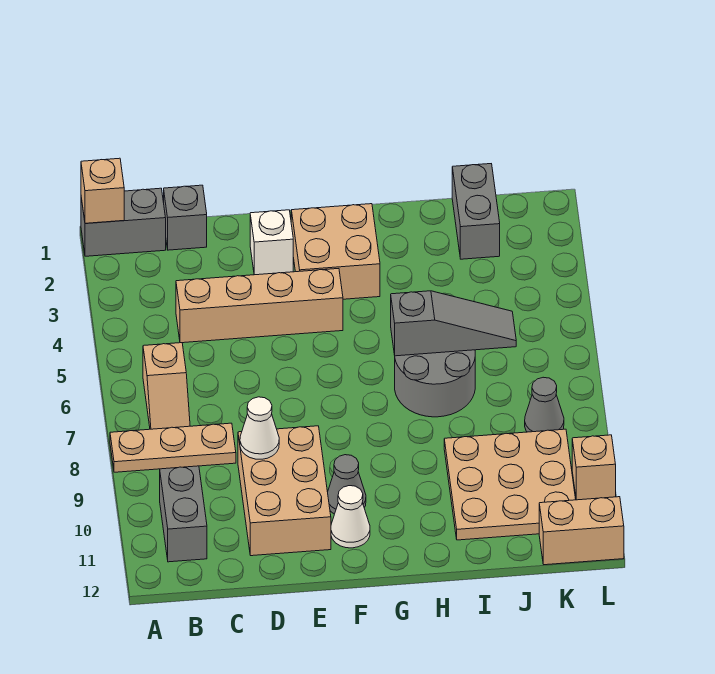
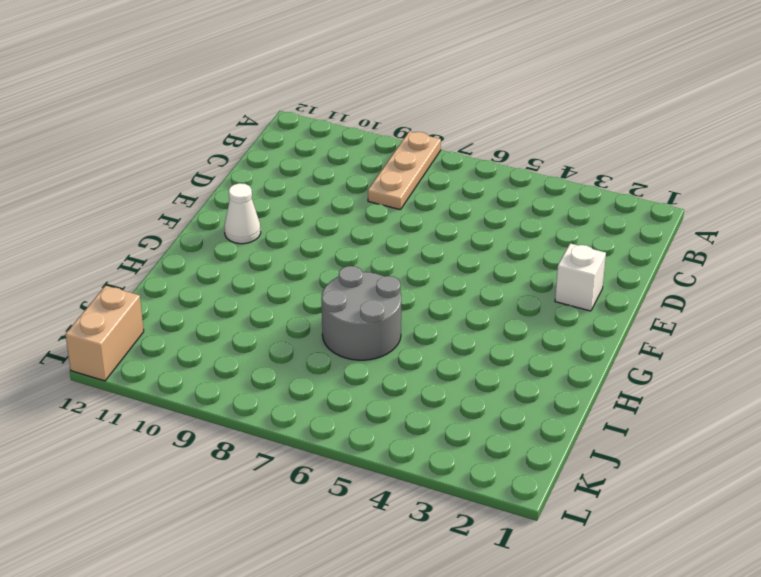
none -> grey 1x2 brick [81,188,166,256]
none -> tan 1x2 slope [143,343,190,429]
none -> grey 1x2 brick [160,466,207,562]

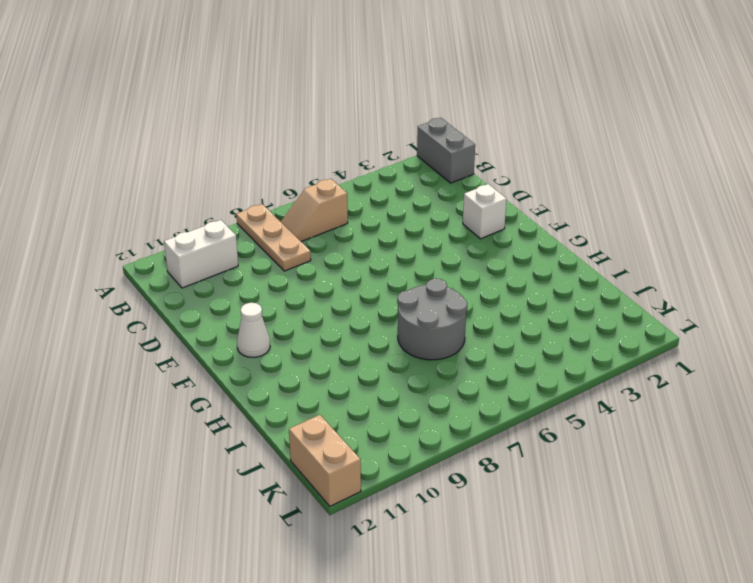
white 1x2 brick [164,220,238,288] -> grey 1x2 brick [160,466,207,562]
none -> grey 1x1 brick [164,185,207,250]
none -> tan 1x4 brick [176,269,343,343]
none -> tan 2x3 brick [238,426,331,556]

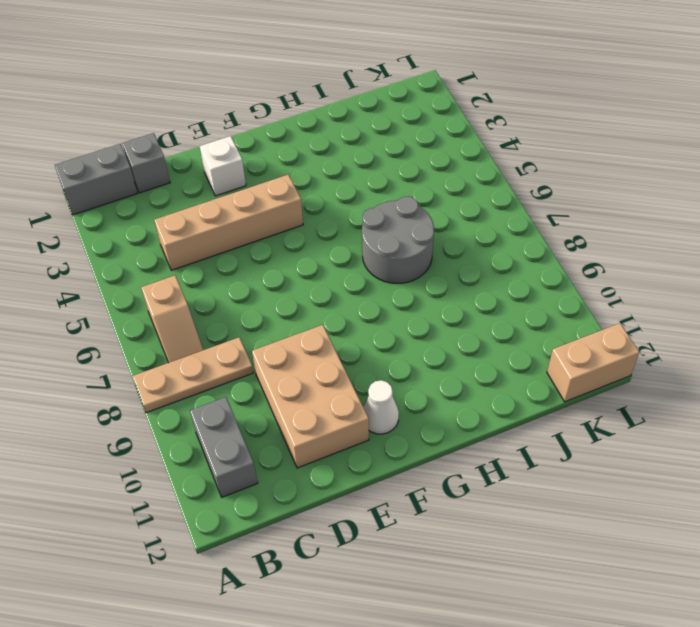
none -> tan 2x2 brick [291,204,380,299]
none -> grey 1x1 cone [328,455,366,514]
none -> tan 3x3 plate [444,429,576,540]

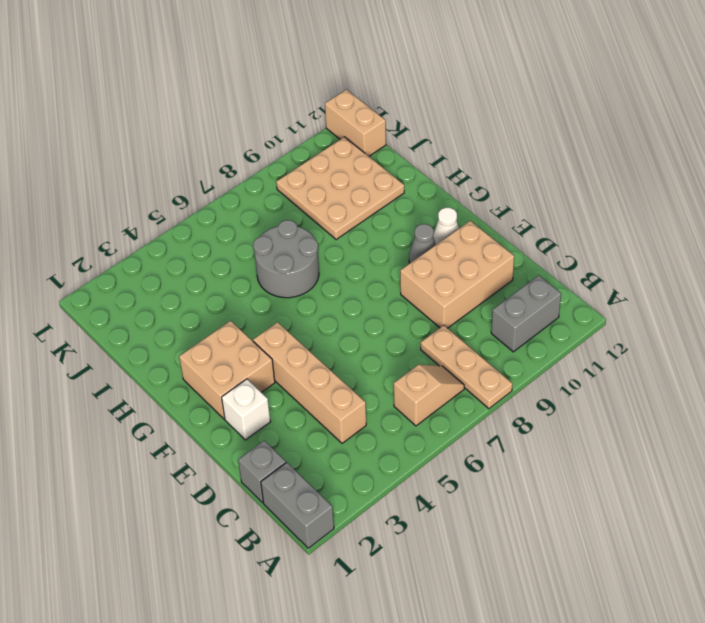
none -> grey 1x2 brick [452,164,500,259]
none -> grey 1x1 cone [525,377,564,432]
none -> tan 1x1 brick [572,435,616,500]

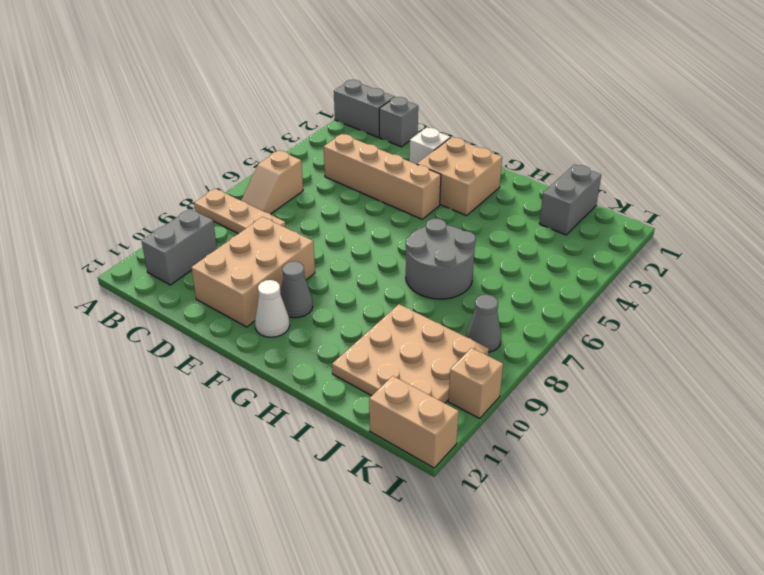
none -> tan 1x1 brick [81,158,124,223]
none -> white 1x1 cone [240,397,279,459]
none -> grey 1x3 slope [391,291,516,356]

